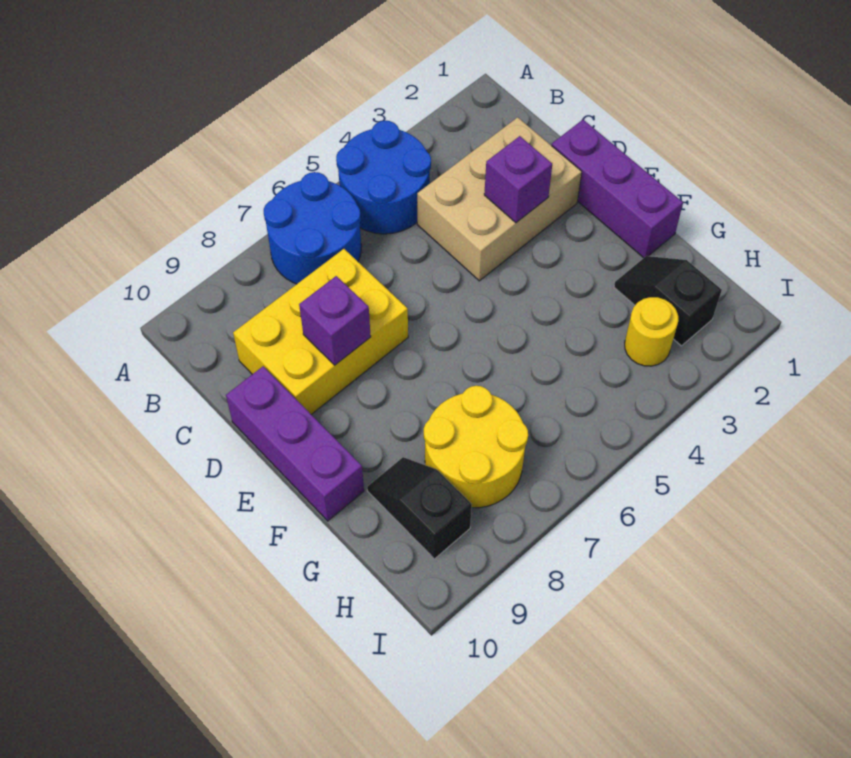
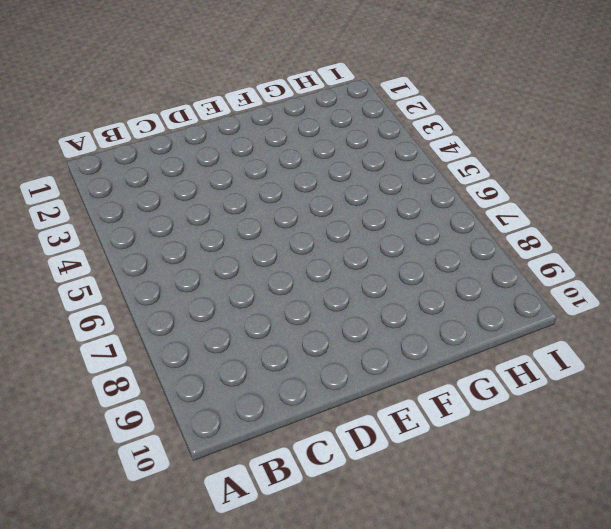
none -> blue 2x2 round brick [336,121,431,234]
none -> blue 2x2 round brick [264,172,361,284]
none -> tan 2x3 brick [417,117,582,281]

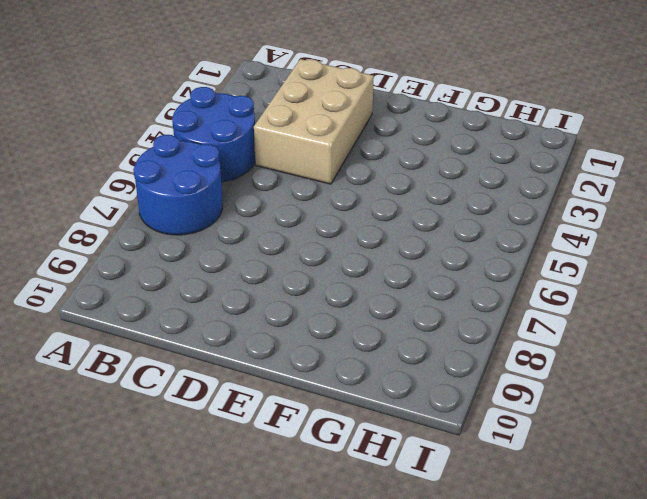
none -> yellow 2x3 brick [233,249,408,414]
none -> purple 1x3 brick [552,120,683,258]
none -> purple 1x3 brick [226,366,364,521]

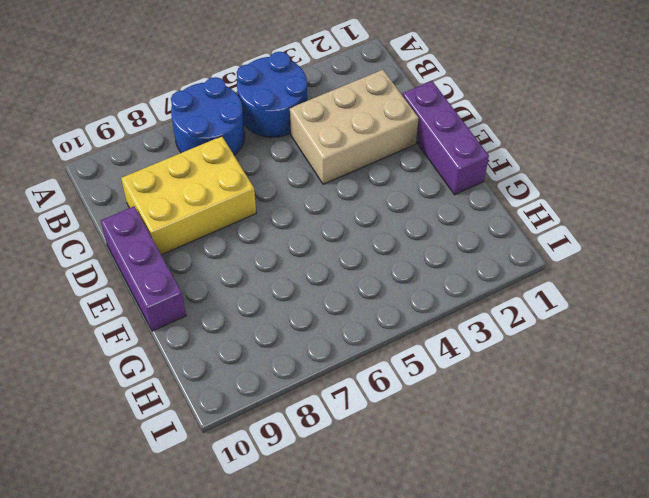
none -> black 1x2 slope [614,256,722,346]
none -> yellow 2x2 round brick [424,386,528,508]
none -> black 1x2 slope [367,457,472,559]

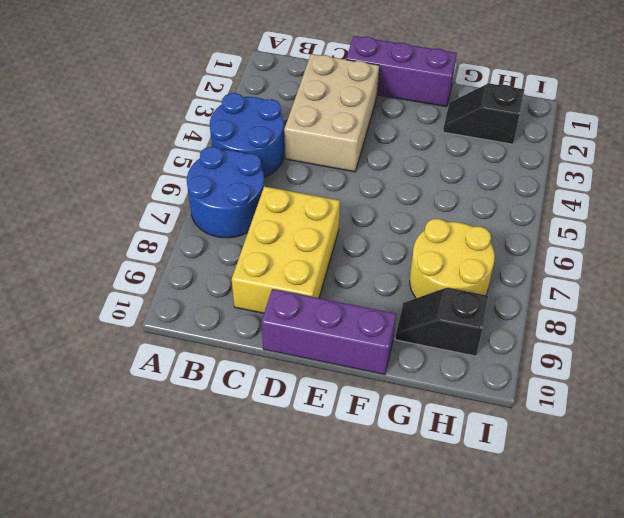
none -> yellow 1x1 round brick [625,297,678,366]
none -> purple 1x1 brick [484,136,552,223]
none -> purple 1x1 brick [299,276,371,365]

